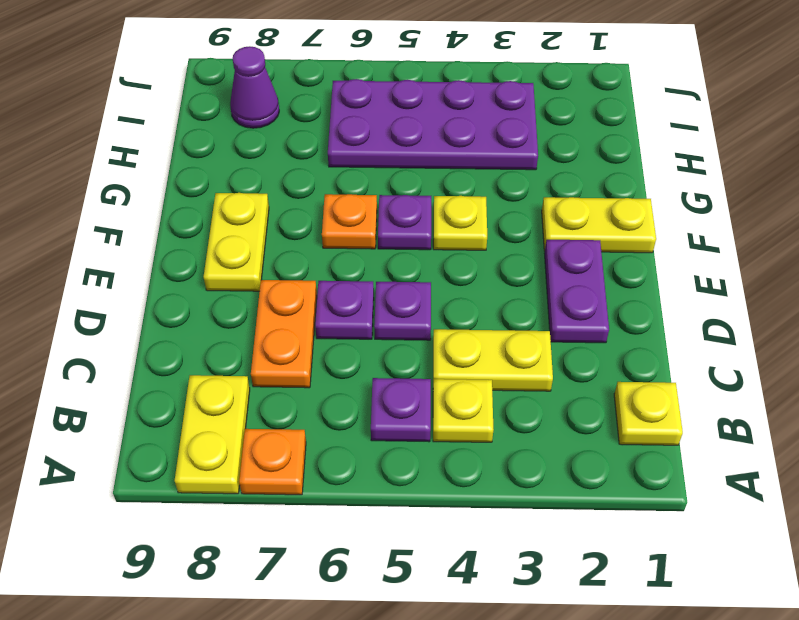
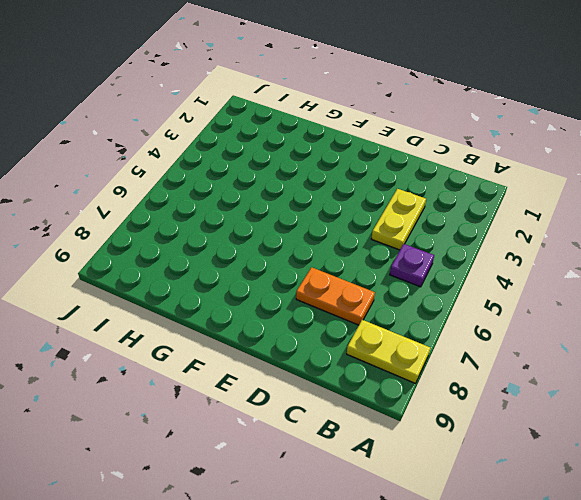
none -> orange 1x1 plate [239,429,306,495]
none -> yellow 1x1 plate [614,382,683,445]
none -> yellow 1x1 plate [433,379,494,442]

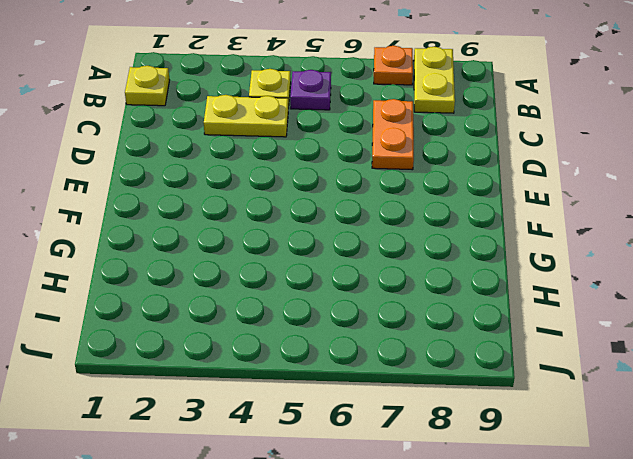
none -> purple 1x2 plate [544,240,609,343]
none -> purple 1x1 plate [374,282,431,340]
none -> purple 1x1 plate [315,281,374,339]

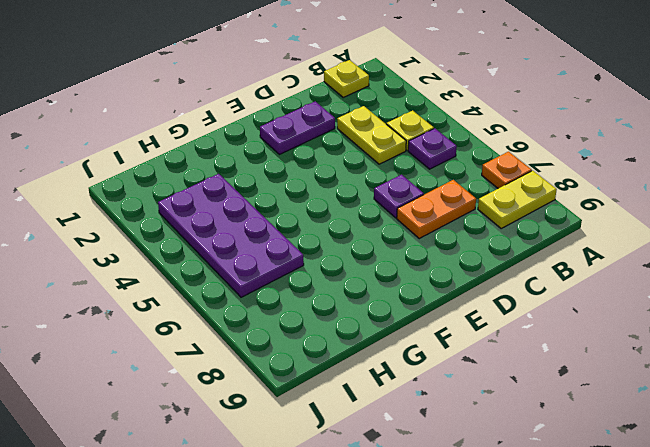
none -> purple 1x1 plate [374,282,431,340]
none -> yellow 1x2 plate [204,193,269,291]
none -> yellow 1x2 plate [542,197,656,253]

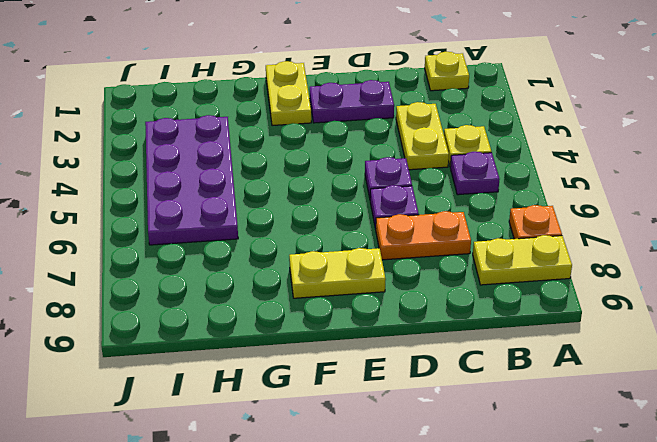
none -> yellow 1x1 plate [433,196,487,250]
none -> purple 1x1 plate [378,195,431,250]
none -> orange 1x1 plate [322,194,377,249]

